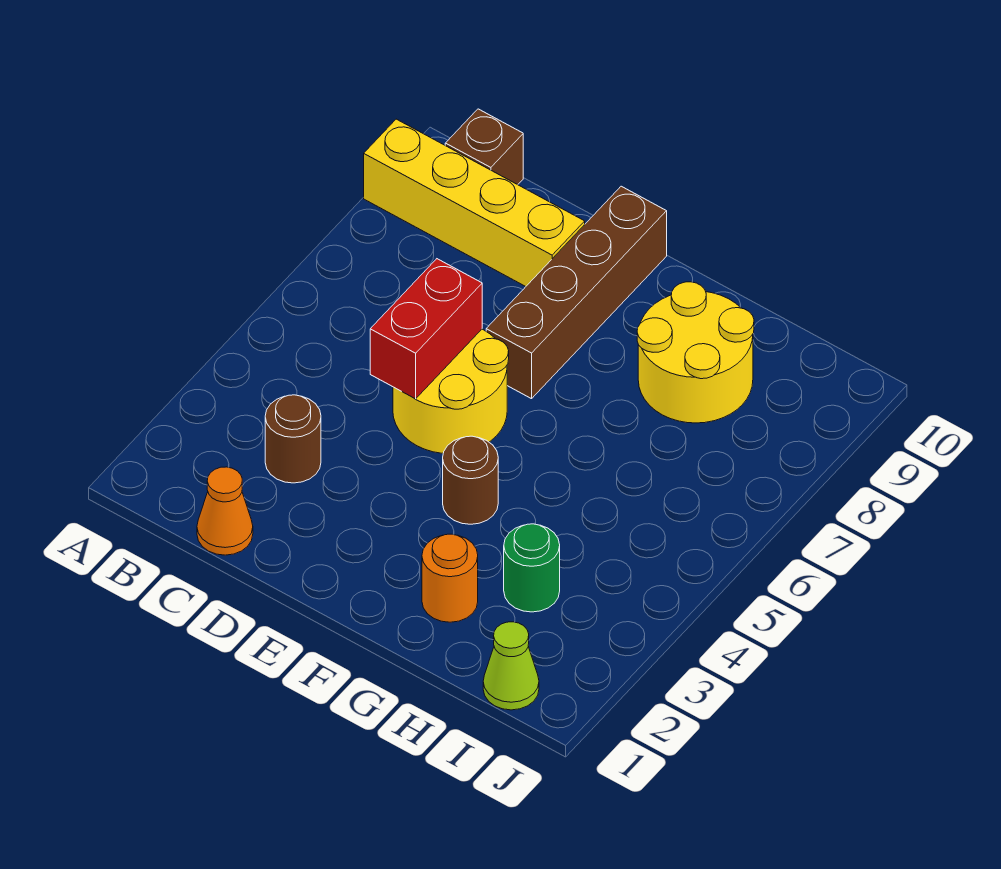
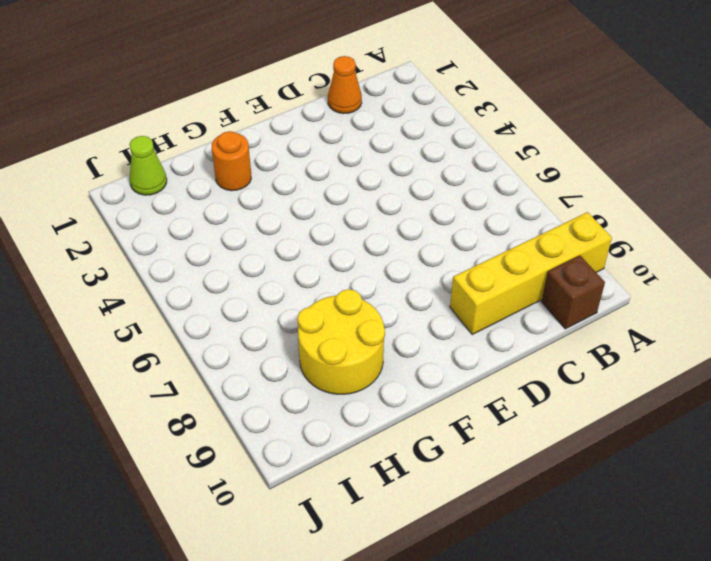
none -> brown 1x1 round brick [265,395,321,483]
none -> yellow 2x2 round brick [393,329,509,453]
none -> brown 1x4 brick [486,186,667,399]

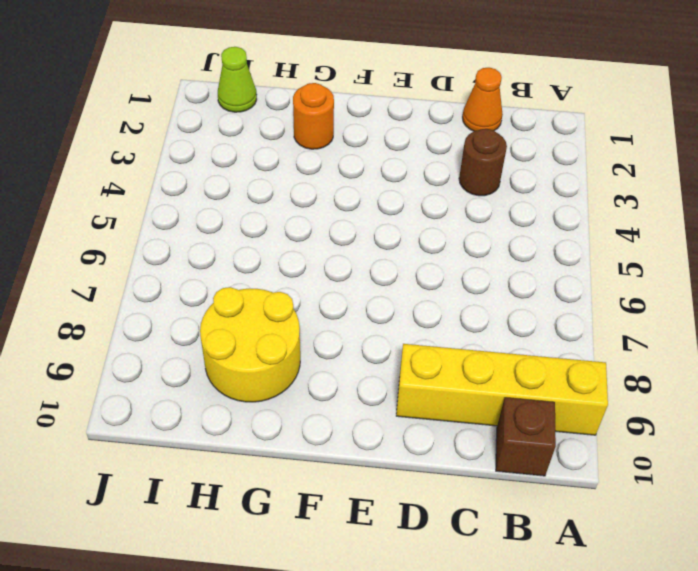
none -> yellow 2x2 round brick [393,329,509,453]
none -> brown 1x4 brick [486,186,667,399]
none -> brown 1x1 round brick [443,436,498,524]

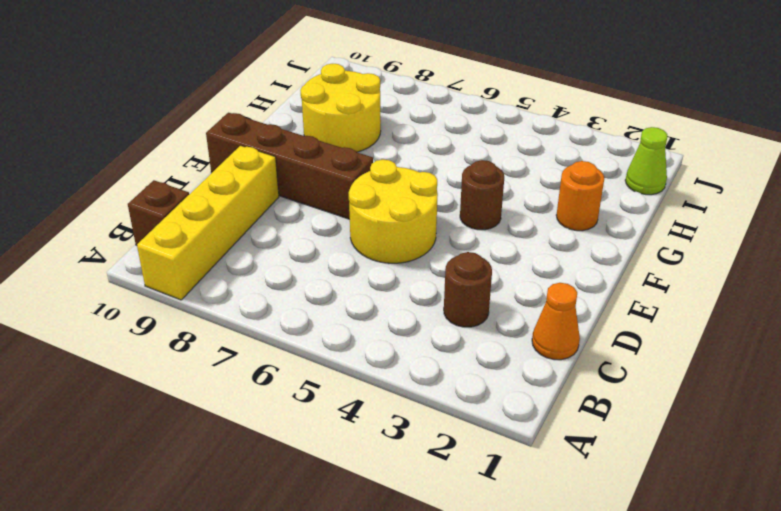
none -> green 1x1 round brick [504,524,560,612]
none -> red 1x2 brick [370,259,482,399]

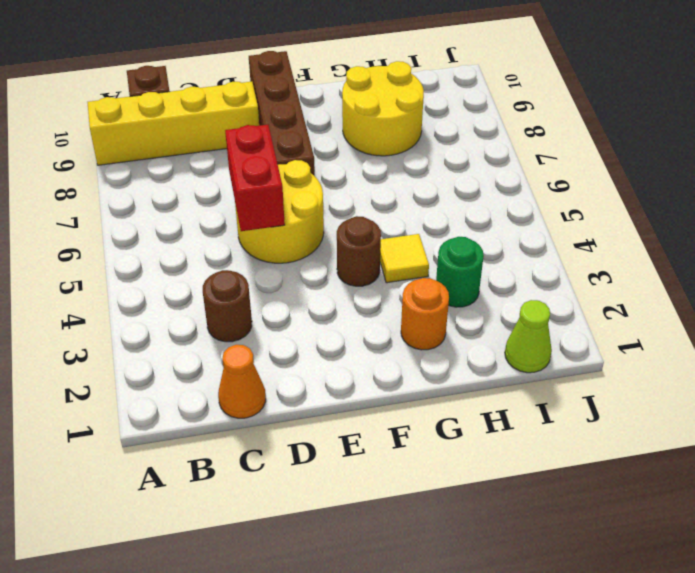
yellow 1x1 tile [380,234,429,283] -> none

